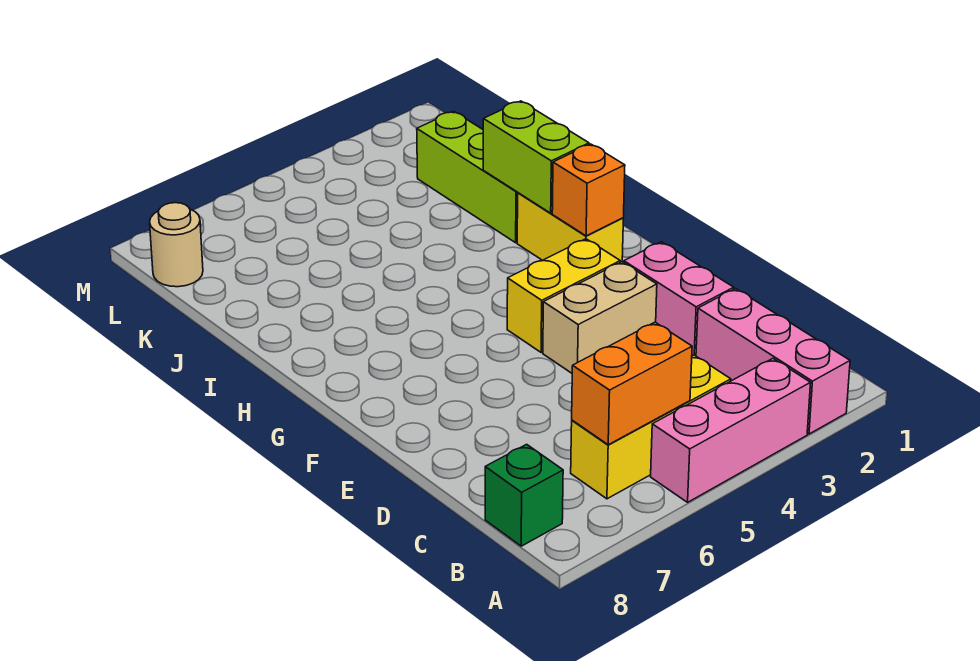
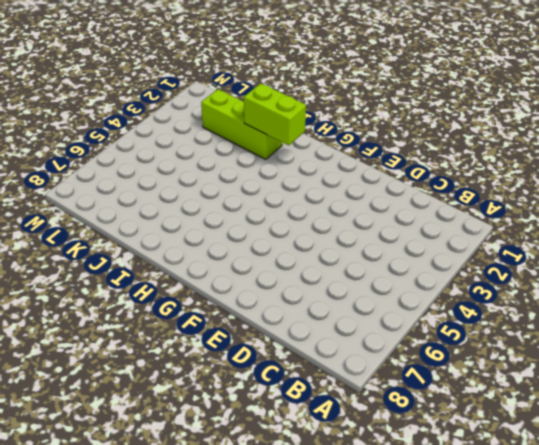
none -> pink 1x3 brick [696,289,850,434]
none -> pink 1x3 brick [651,359,811,502]
none -> yellow 1x3 brick [571,355,731,499]

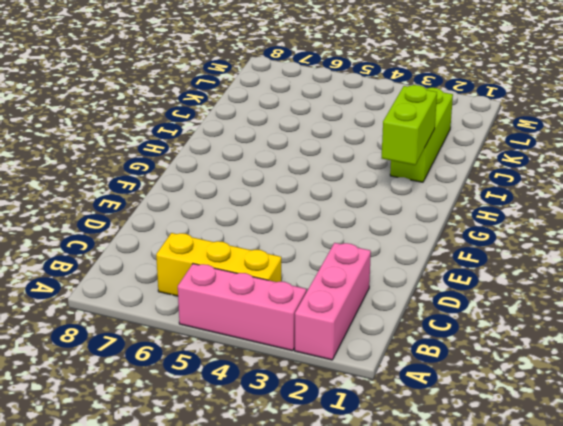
none -> green 1x1 brick [485,444,563,546]
none -> pink 1x2 brick [624,242,734,356]
none -> tan 1x2 brick [543,262,657,373]

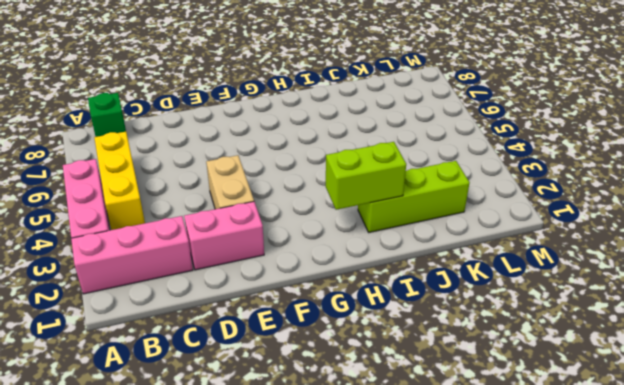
none -> yellow 1x2 brick [507,239,620,352]
none -> yellow 1x2 brick [517,193,623,262]
none -> tan 1x1 round brick [150,203,203,287]

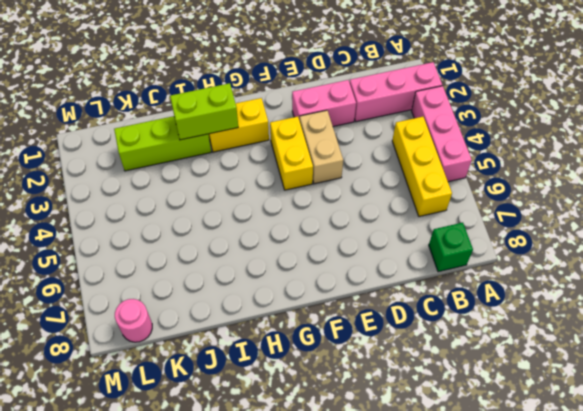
pink 1x1 round brick [115,299,152,342] -> tan 1x1 round brick [150,203,203,287]
none -> orange 1x2 brick [572,322,692,445]
none -> orange 1x1 brick [552,144,625,236]

